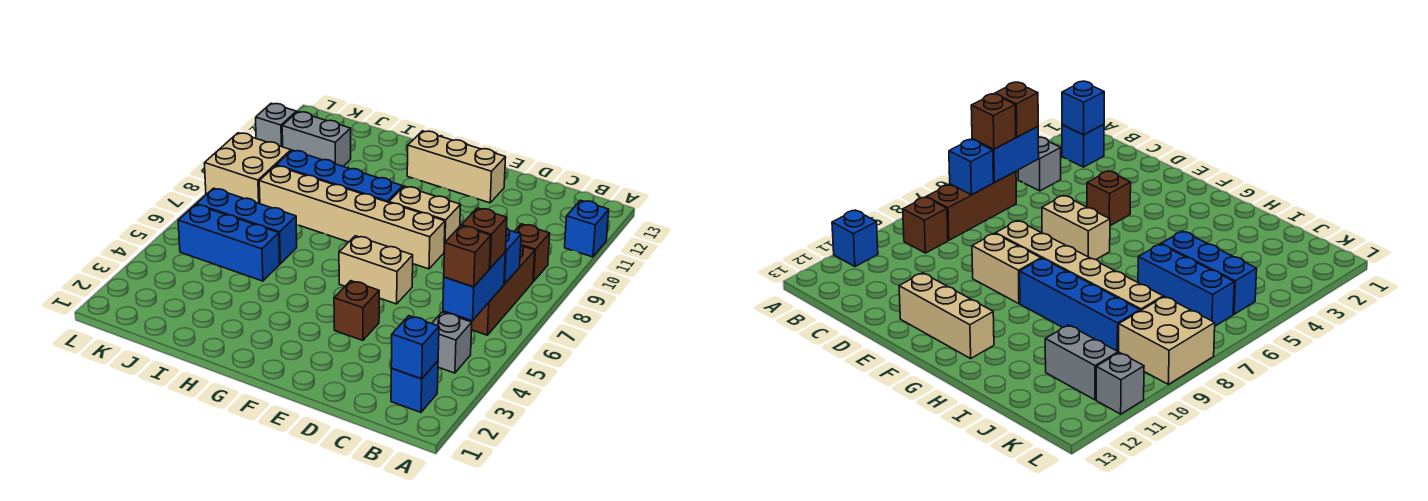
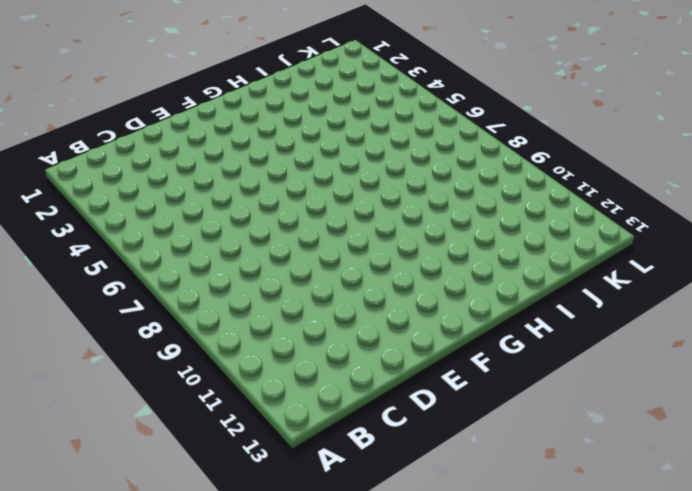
none -> blue 1x1 brick [565,200,609,257]
none -> blue 1x1 brick [391,361,438,412]
none -> grey 1x1 brick [432,312,472,373]

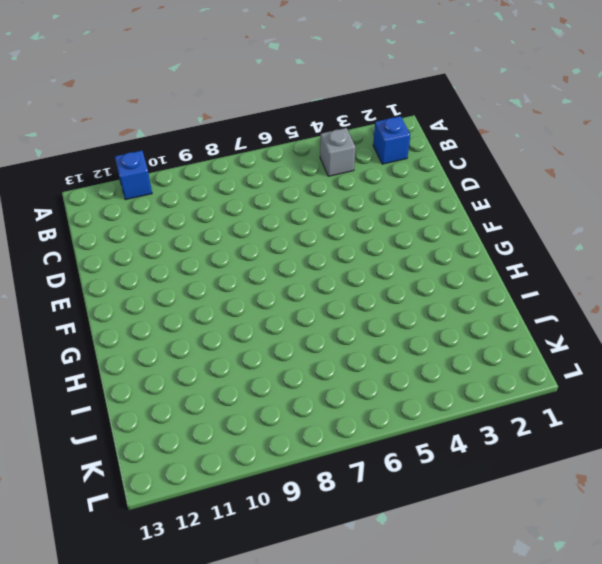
none -> brown 1x3 brick [459,245,535,335]
none -> brown 1x1 brick [514,224,550,281]
none -> brown 1x1 brick [334,281,379,340]

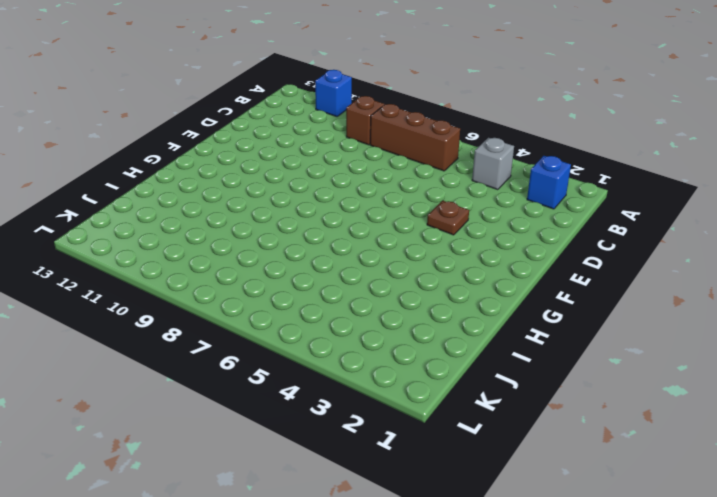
brown 1x1 plate [427,201,469,235] -> brown 1x1 brick [334,281,379,340]
none -> tan 1x2 brick [339,236,413,304]
none -> tan 1x6 brick [259,166,445,269]
none -> tan 1x2 brick [389,186,461,250]

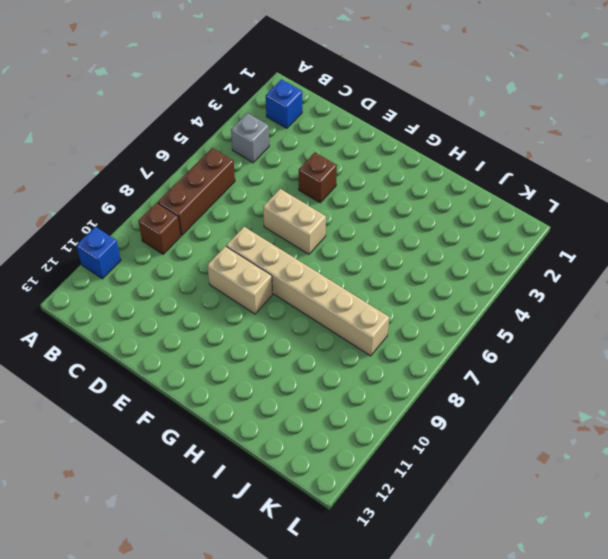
none -> tan 1x3 brick [407,131,506,203]
none -> blue 1x4 brick [276,150,403,202]
none -> blue 1x3 brick [178,205,280,281]

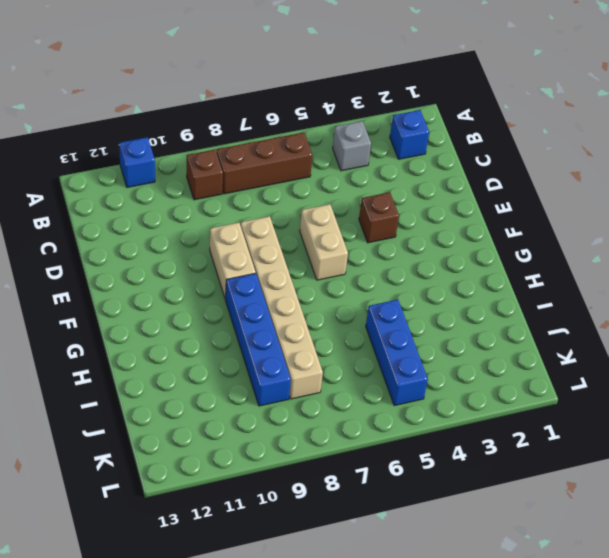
none -> tan 1x3 brick [407,131,506,203]
none -> blue 1x3 brick [196,188,297,264]
none -> grey 1x2 brick [282,112,351,166]

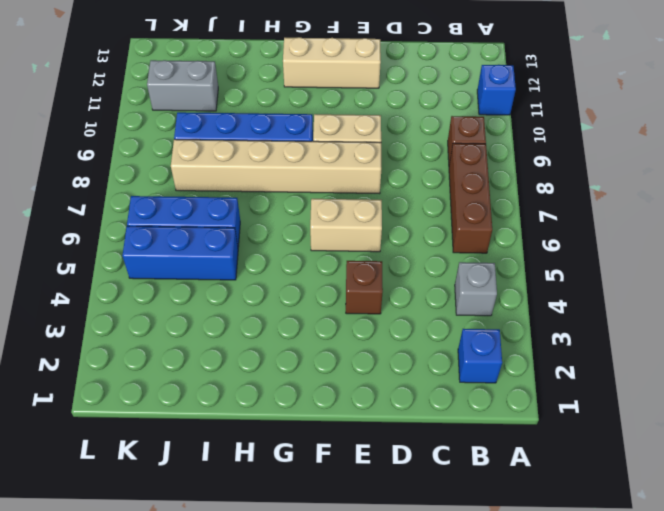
none -> tan 2x2 brick [205,133,291,204]
none -> grey 1x1 brick [256,103,296,147]
none -> blue 1x1 brick [391,316,439,379]

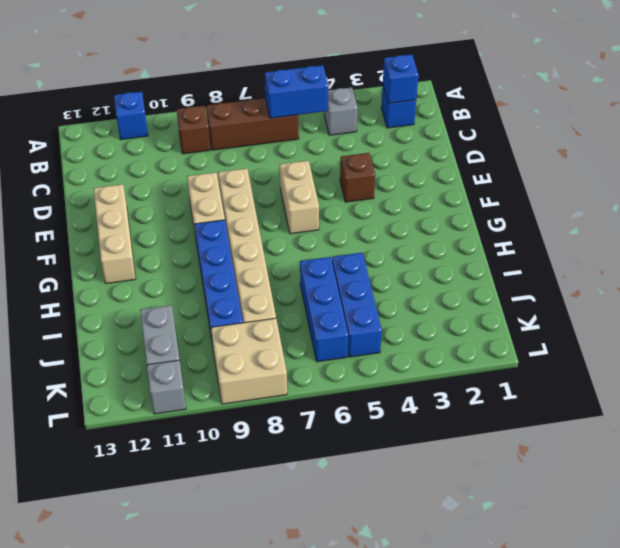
none -> blue 1x1 brick [504,228,521,284]
none -> brown 1x1 brick [444,226,491,287]
none -> brown 1x1 brick [461,208,507,268]

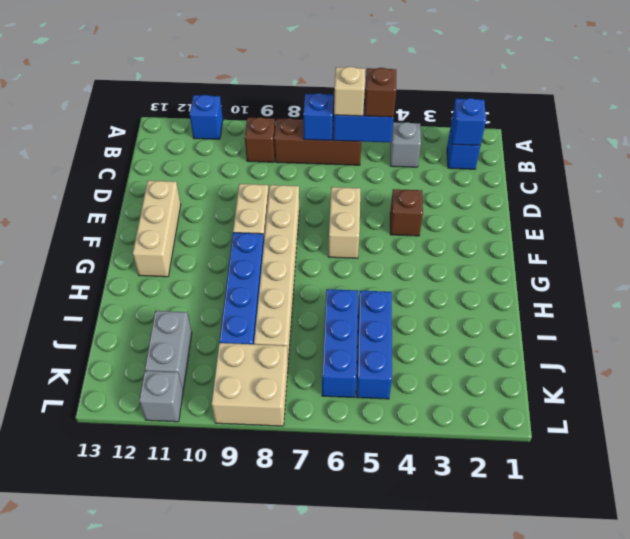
tan 1x1 brick [334,67,365,116] -> brown 1x1 brick [461,208,507,268]

